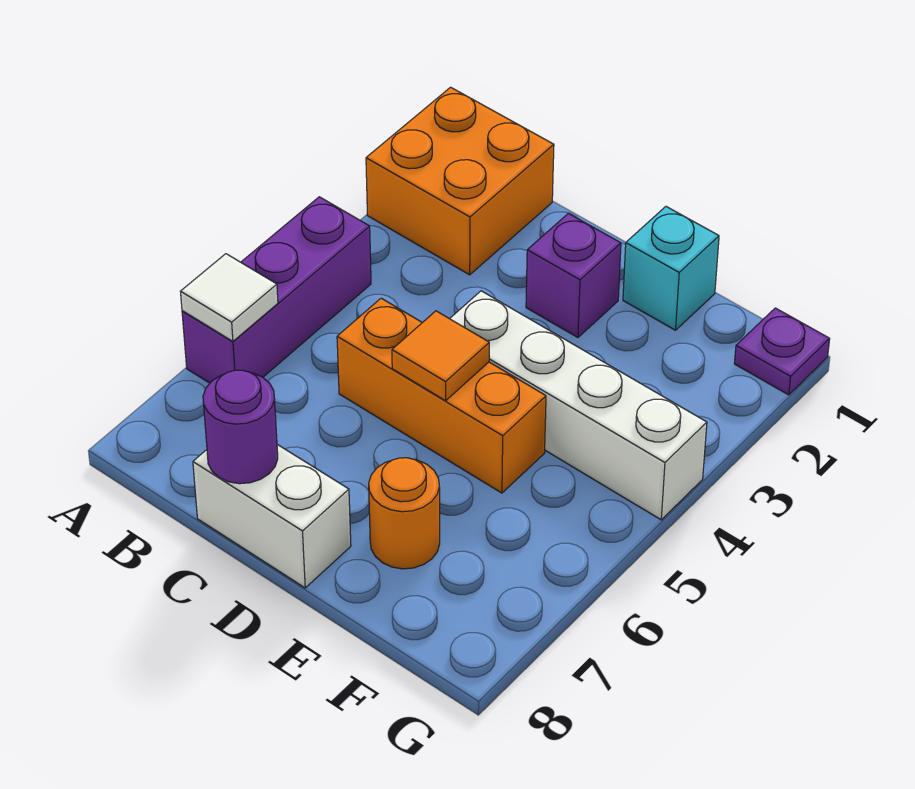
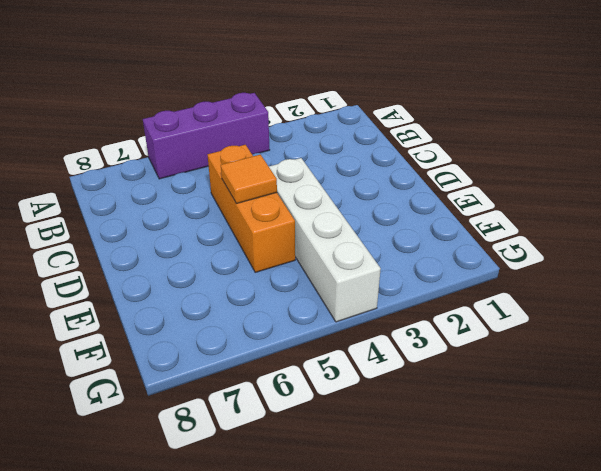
none -> orange 2x2 brick [366,87,554,275]
none -> white 1x2 brick [193,445,351,588]
none -> purple 1x1 brick [526,213,621,338]

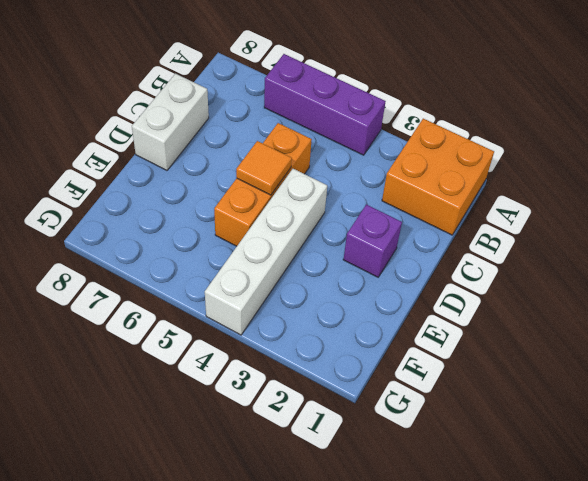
none -> cyan 1x1 brick [623,207,719,330]
none -> orange 1x1 round brick [369,458,440,569]
none -> purple 1x1 plate [734,308,830,395]

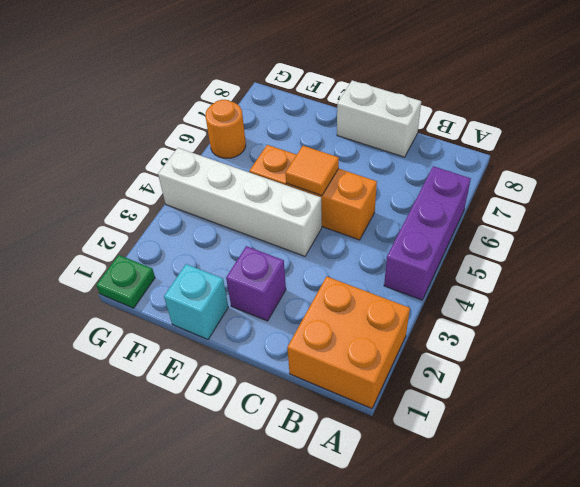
green 1x1 plate [96,255,155,308] -> purple 1x1 plate [734,308,830,395]
orange 1x1 round brick [205,100,246,158] -> orange 1x1 round brick moved to [369,458,440,569]
none -> white 1x1 tile [181,254,278,341]
none -> purple 1x1 round brick [203,370,278,484]

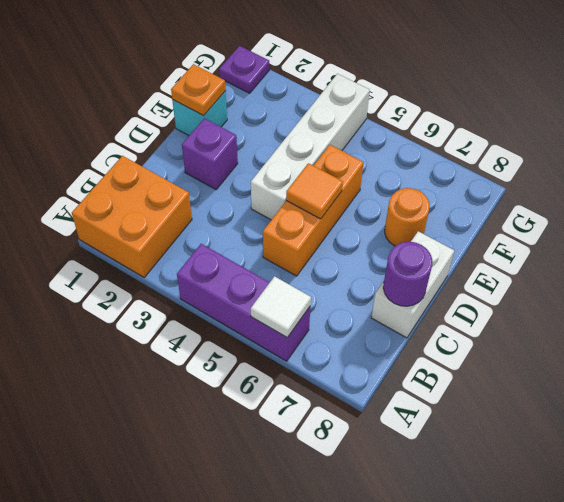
orange 1x1 plate [171,64,226,116] -> none

